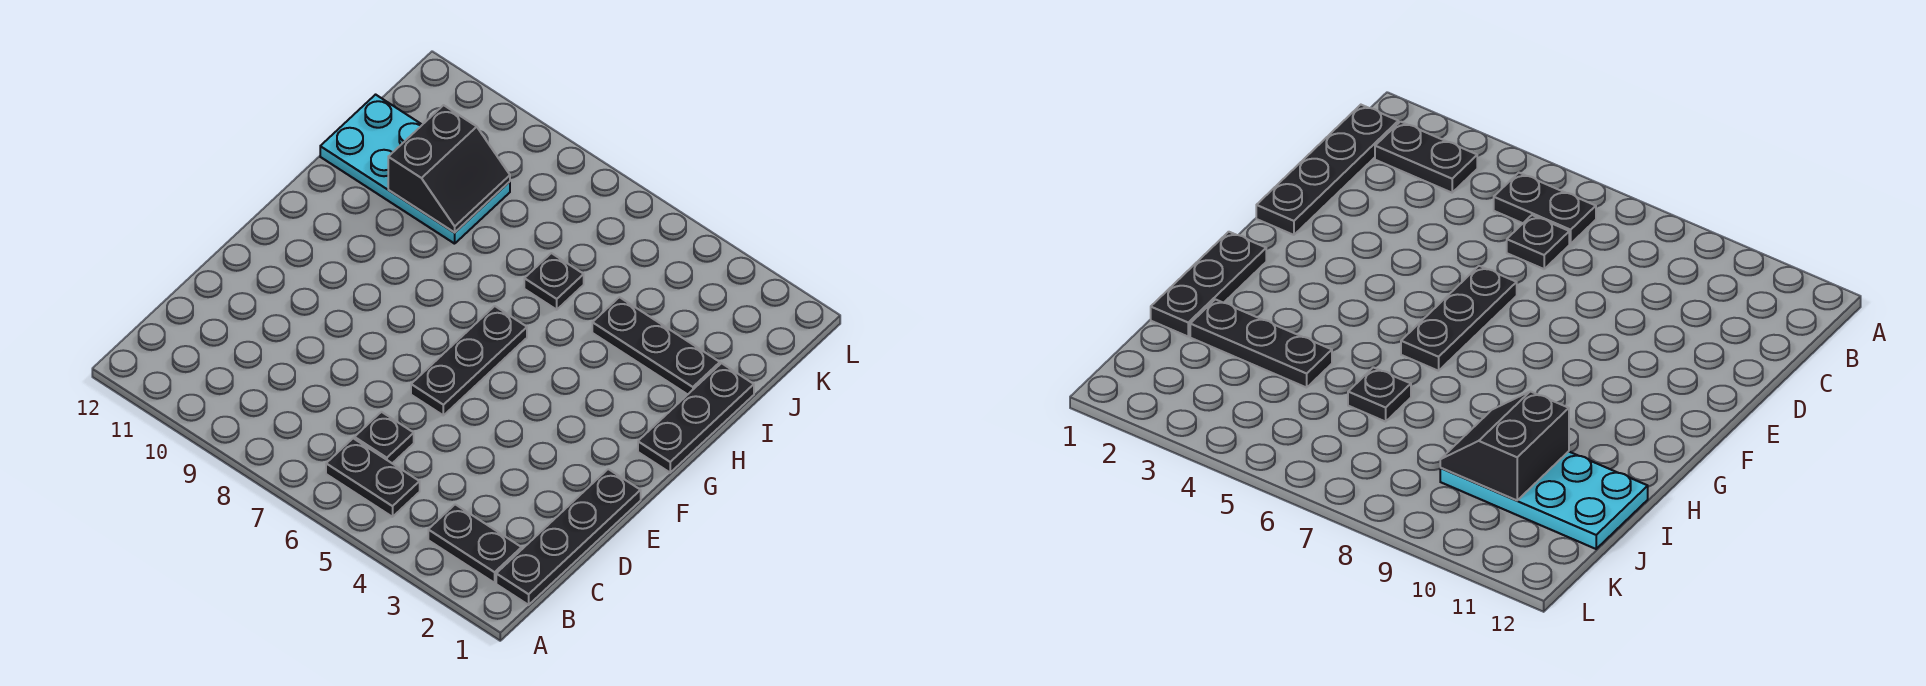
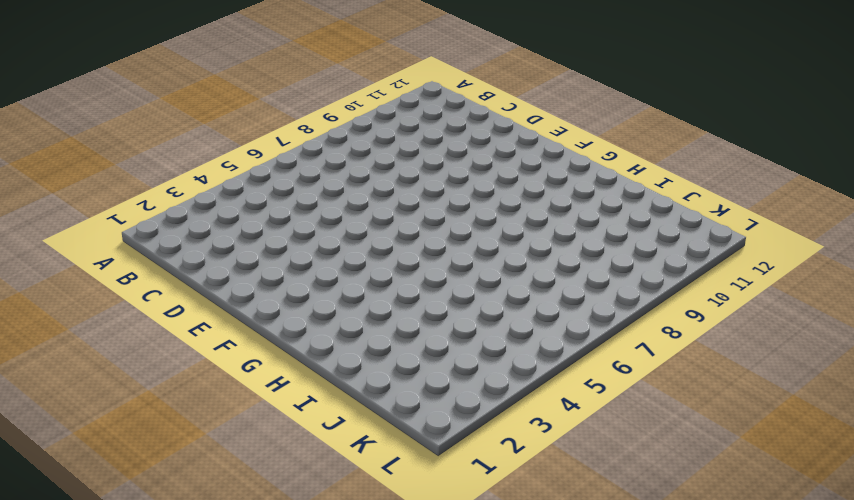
none -> black 1x4 plate [496,469,641,605]
none -> black 1x2 plate [428,504,522,583]

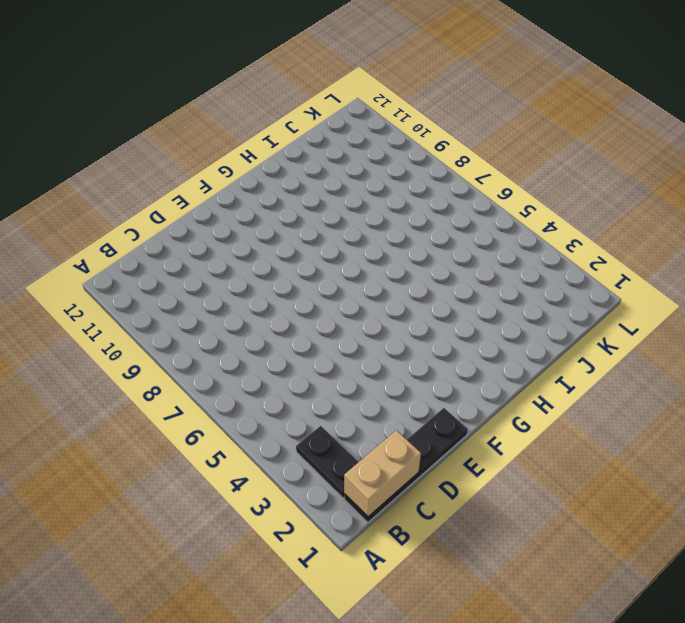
tan 1x2 brick [344,430,421,517] -> none
none -> black 1x2 plate [326,438,420,517]
none -> black 1x1 plate [354,412,414,463]

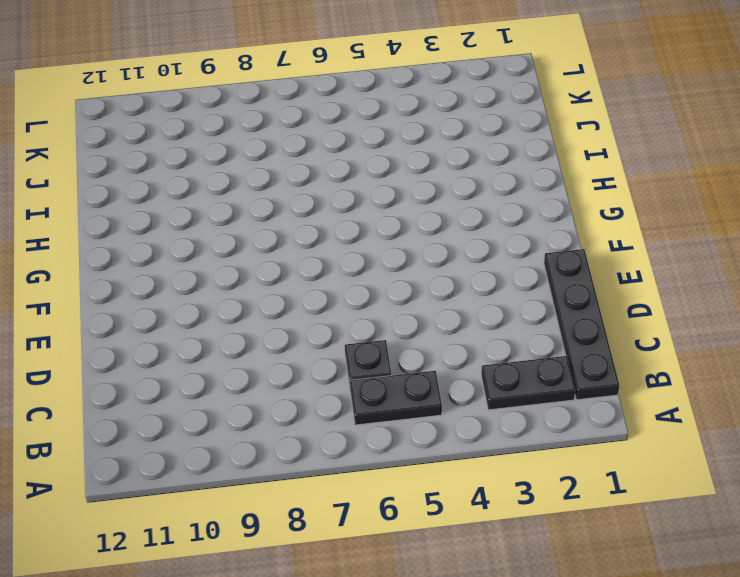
none -> black 1x3 plate [411,306,527,415]
none -> black 1x3 plate [638,363,754,473]

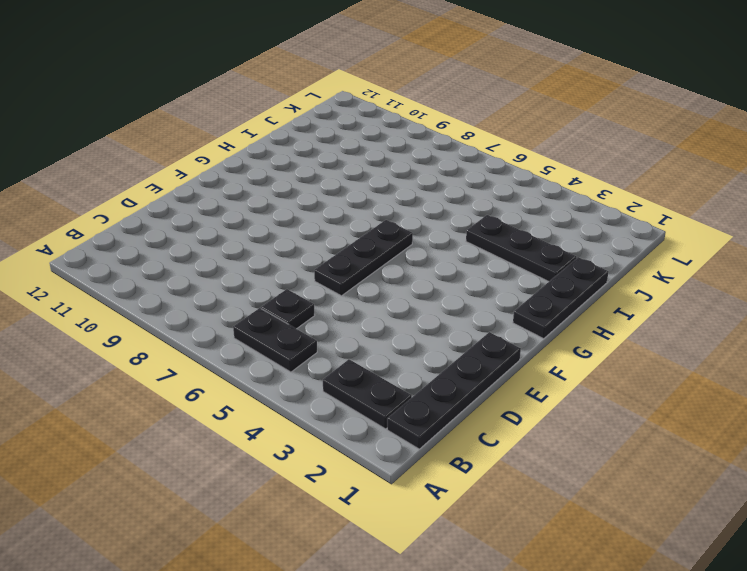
none -> black 1x1 plate [524,253,584,310]
none -> cyan 2x4 plate [320,95,510,244]

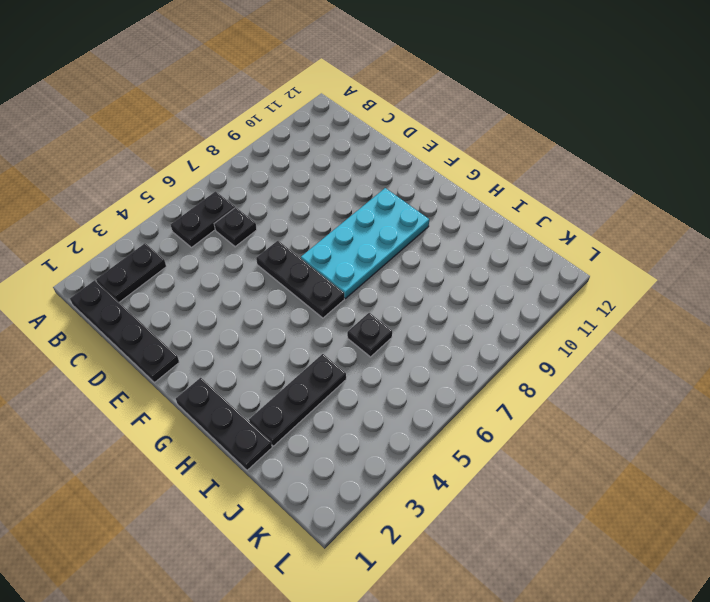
cyan 2x4 plate [301,188,429,298] -> cyan 2x4 plate moved to [320,95,510,244]
none -> black 2x2 slope [388,105,510,233]

